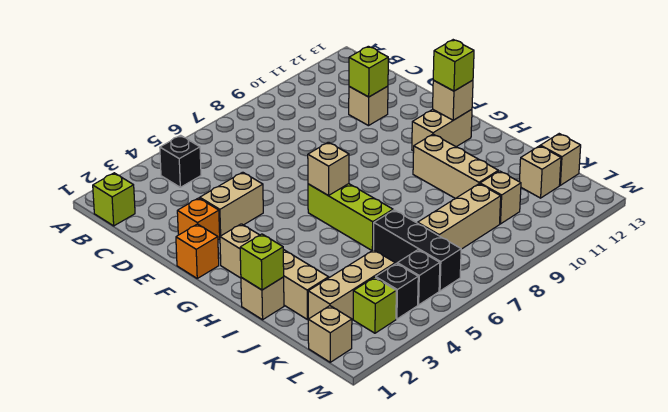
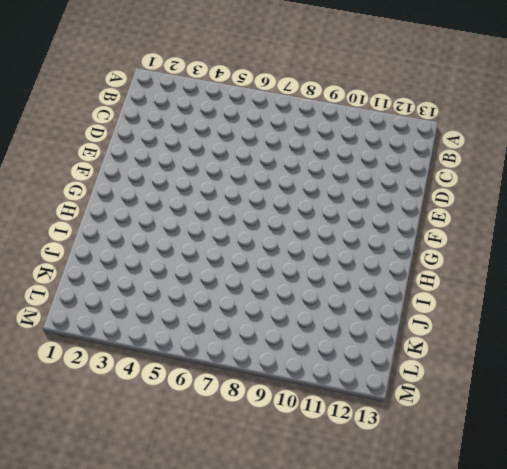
none -> lime 1x1 brick [93,173,135,226]
none -> black 1x1 brick [160,135,201,187]
none -> tan 1x1 brick [349,86,388,126]

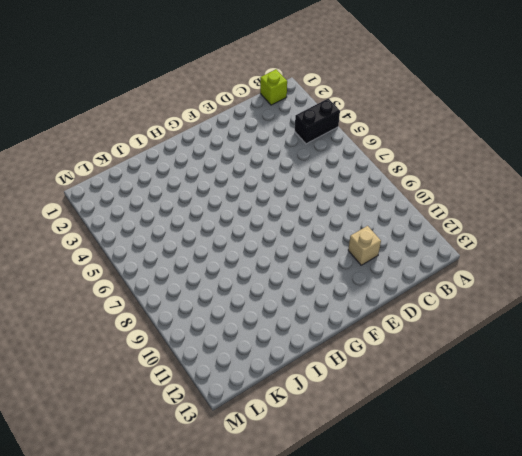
black 1x2 brick [295,98,340,144] -> black 1x1 brick [160,135,201,187]
none -> orange 1x1 brick [177,198,220,240]
none -> tan 1x2 brick [200,172,263,236]
none -> orange 1x1 brick [176,224,219,278]

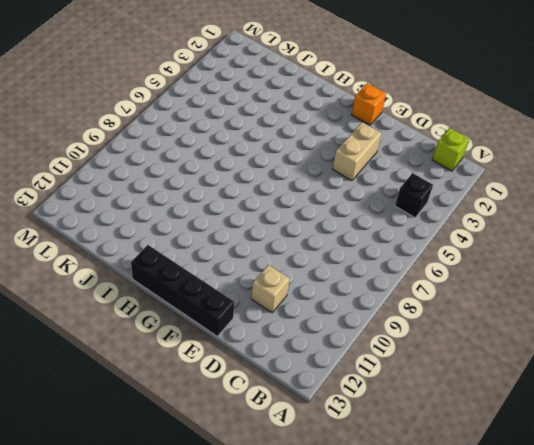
black 1x4 brick [131,245,234,336] -> none
none -> orange 1x1 brick [177,198,220,240]
none -> tan 1x4 brick [220,224,329,319]
none -> lime 1x3 brick [308,184,393,250]

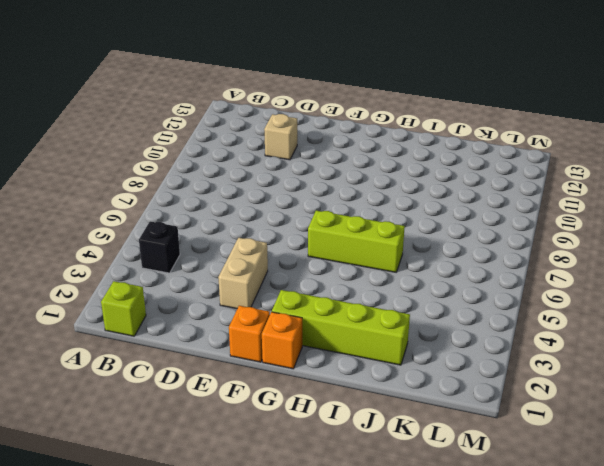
orange 1x1 brick [262,312,302,369] -> orange 1x1 brick moved to [177,198,220,240]
lime 1x4 brick [272,290,410,365] -> tan 1x4 brick [220,224,329,319]
none -> tan 1x2 brick [412,109,472,151]
none -> tan 1x3 brick [413,134,498,198]
none -> tan 1x1 brick [241,277,284,320]

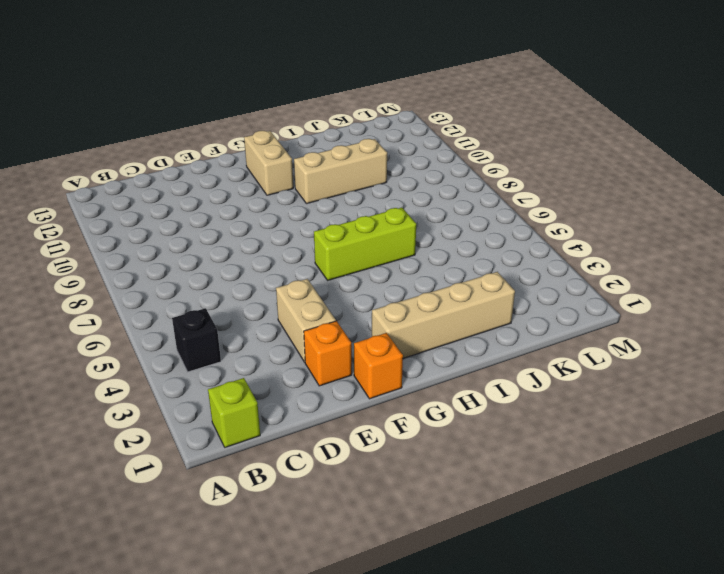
none -> tan 1x1 brick [349,86,388,126]
none -> tan 1x1 brick [241,277,284,320]
none -> black 1x3 brick [374,210,461,291]

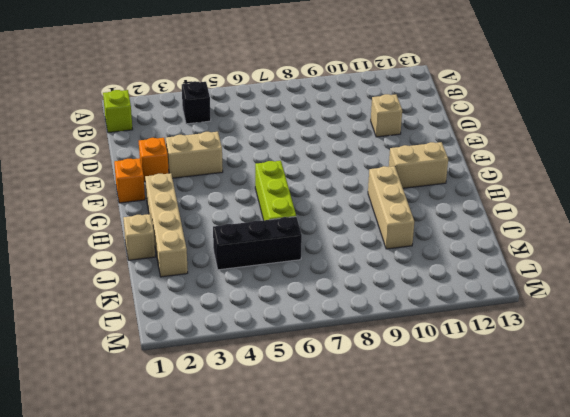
black 1x3 brick [213,217,302,270] -> black 1x3 brick turned to [374,210,461,291]
none -> tan 1x3 brick [308,250,395,319]
none -> tan 1x3 brick [418,184,501,249]
none -> tan 1x1 brick [480,171,521,224]

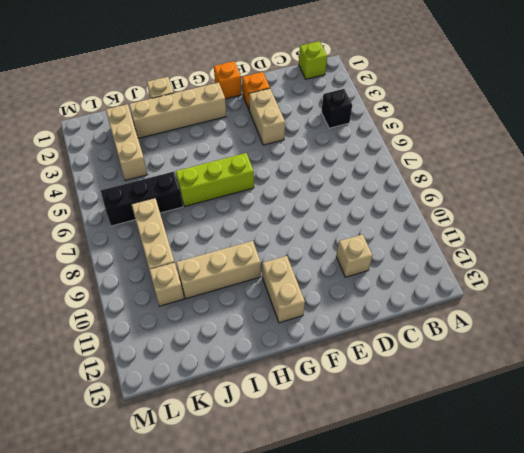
none -> tan 1x1 brick [519,146,561,198]
none -> tan 1x1 brick [540,134,581,185]
none -> tan 1x1 brick [308,306,352,362]

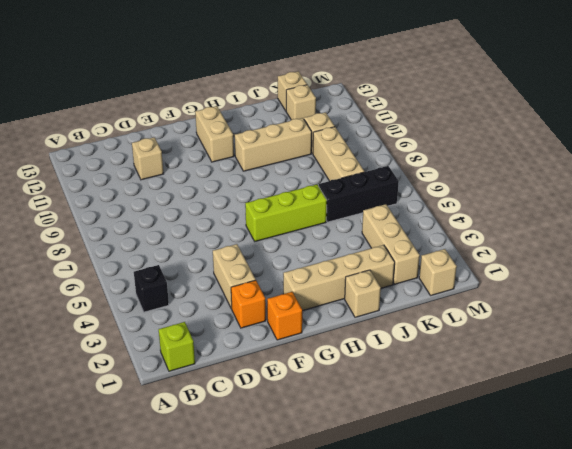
none -> lime 1x1 brick [353,277,396,333]
none -> black 1x1 brick [376,263,418,319]
none -> black 1x1 brick [397,250,440,305]

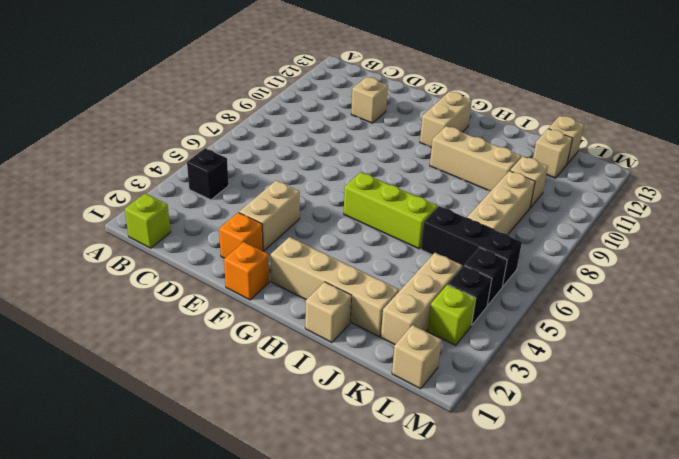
none -> lime 1x1 brick [349,46,388,97]
none -> tan 1x1 brick [308,142,349,196]
none -> tan 1x1 brick [433,80,473,120]

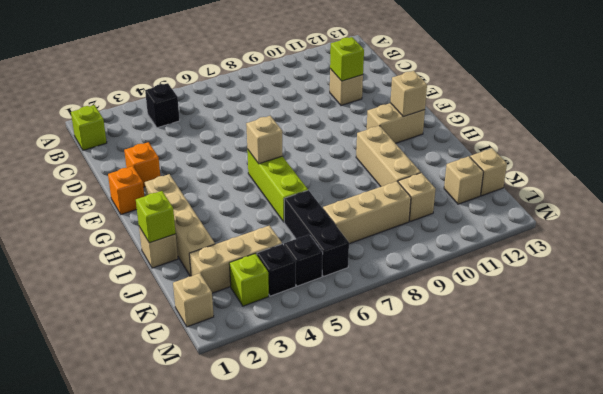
none -> tan 1x2 brick [200,172,263,236]
none -> lime 1x1 brick [433,40,474,91]

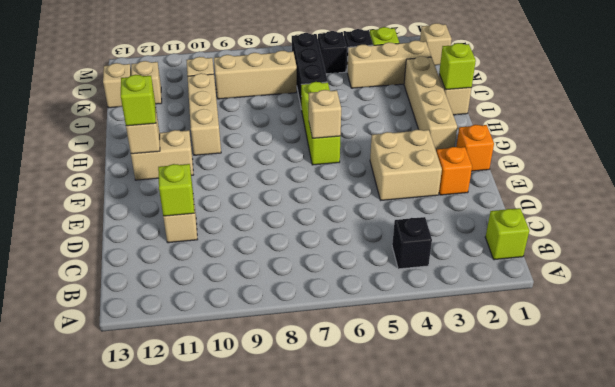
tan 2x2 brick [370,130,442,200] -> tan 1x2 brick [200,172,263,236]

